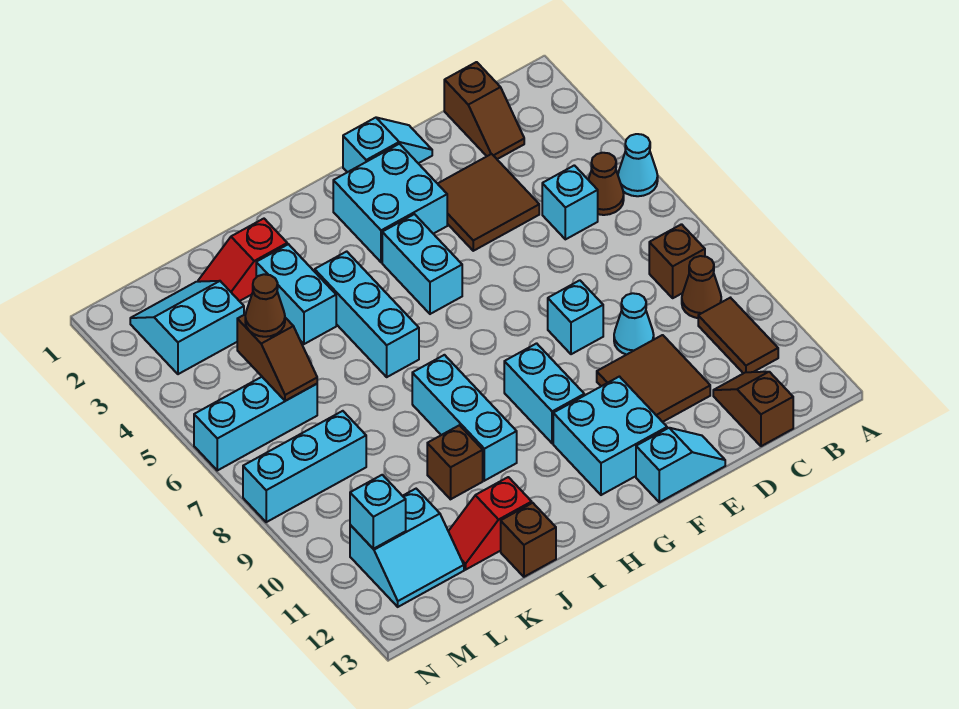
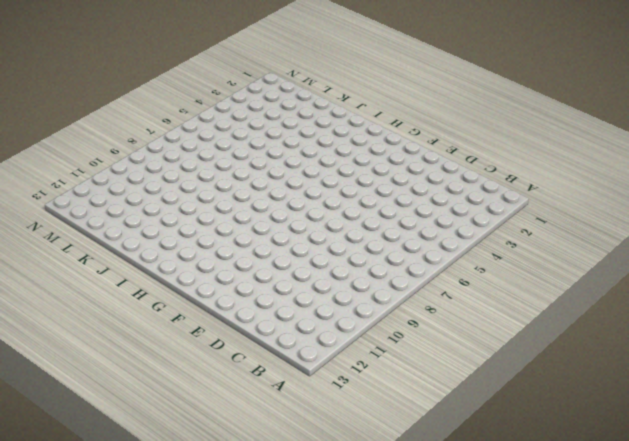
none -> cyan 1x1 cone [618,134,658,196]
none -> brown 1x1 cone [588,153,624,215]
none -> brown 1x1 brick [649,224,705,298]
none -> brown 1x1 cone [682,256,721,318]

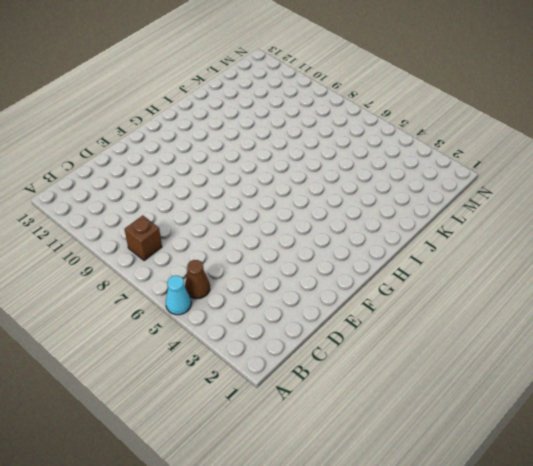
none -> brown 1x1 cone [682,256,721,318]
none -> brown 1x2 tile [698,298,778,373]
none -> brown 1x2 slope [444,62,524,159]
none -> cyan 1x1 brick [542,165,598,239]

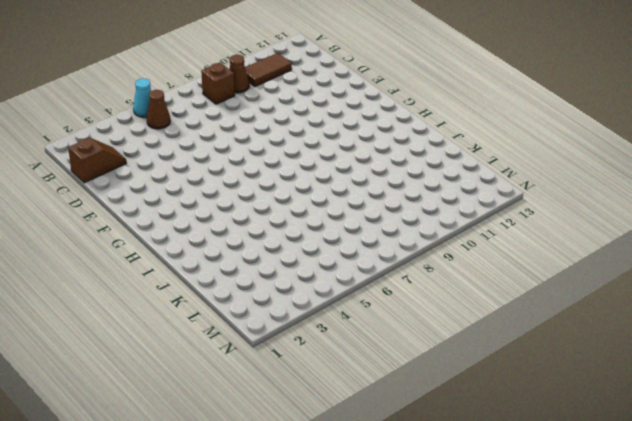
none -> cyan 1x1 brick [542,165,598,239]
none -> brown 1x2 slope [713,372,793,446]
none -> brown 2x2 tile [438,154,539,251]
none -> cyan 1x1 cone [614,293,654,355]

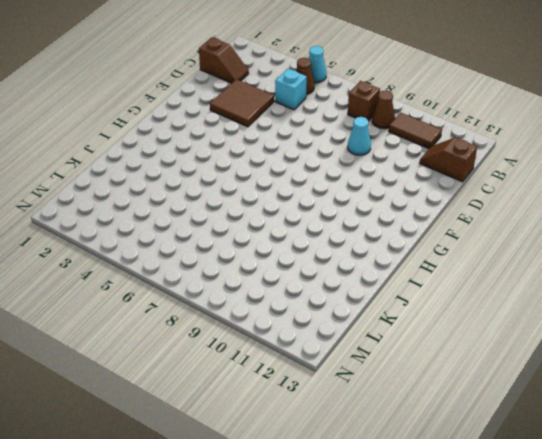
none -> brown 2x2 tile [597,335,710,422]
none -> cyan 1x2 slope [343,117,432,172]
none -> cyan 1x1 brick [548,280,603,354]
none -> cyan 1x2 slope [636,428,725,502]

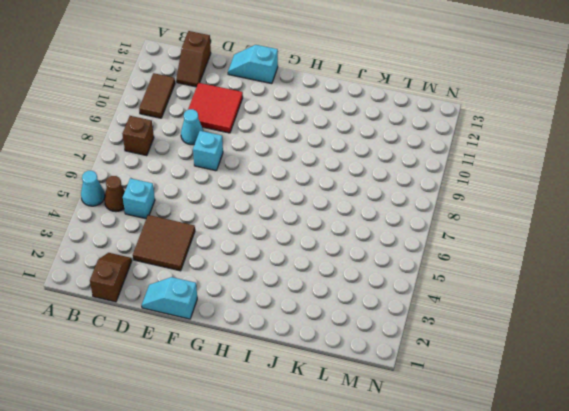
red 2x2 tile [188,83,243,133] -> brown 2x2 tile [597,335,710,422]
none -> brown 1x1 cone [682,256,721,318]
none -> cyan 2x2 brick [333,144,447,262]
none -> cyan 2x2 brick [553,377,667,495]
none -> cyan 1x2 brick [382,214,462,314]

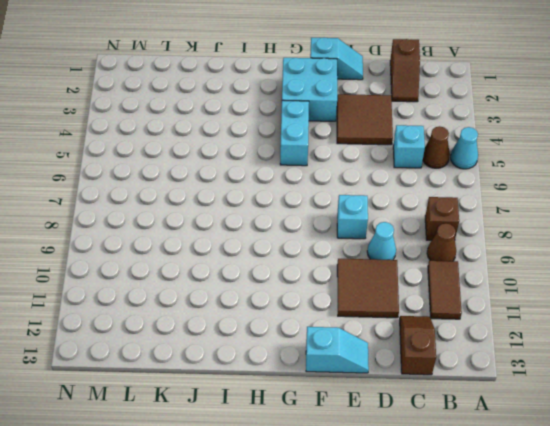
none -> cyan 2x2 brick [553,377,667,495]
none -> cyan 1x2 brick [504,343,584,443]
none -> cyan 1x3 brick [315,251,419,377]
none -> cyan 1x3 brick [412,355,517,481]

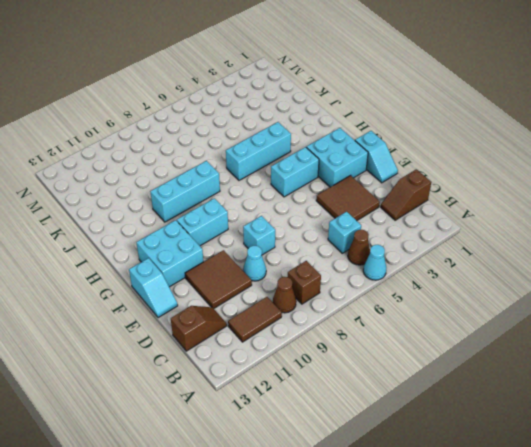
none -> red 1x2 slope [198,219,287,301]
none -> cyan 1x2 brick [256,244,336,344]
none -> brown 1x1 brick [427,425,483,499]
none -> red 1x2 slope [448,477,532,570]

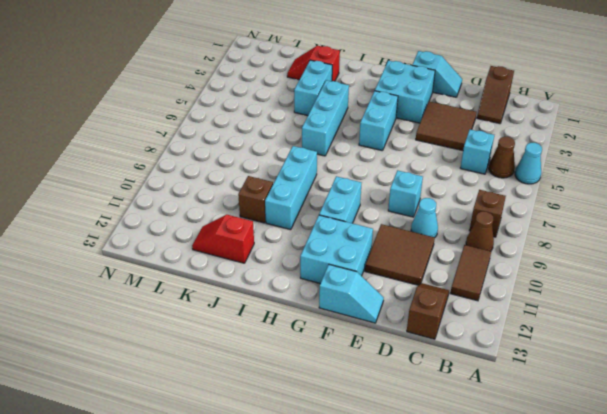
none -> brown 1x1 brick [501,503,556,577]
none -> cyan 2x2 slope [130,281,244,374]
none -> cyan 1x3 brick [194,377,317,470]
none -> cyan 1x3 brick [243,411,366,522]

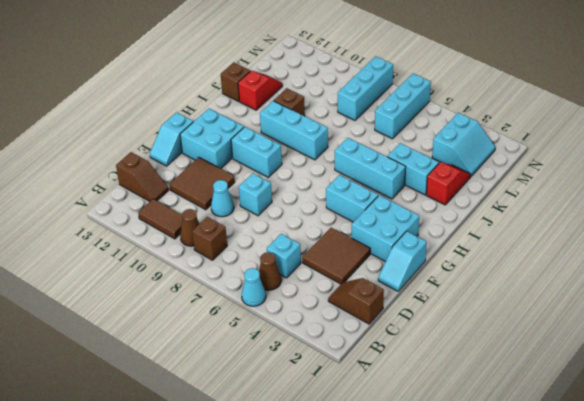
none -> cyan 2x2 slope [350,489,464,607]
none -> brown 1x2 slope [237,314,317,401]
none -> cyan 1x1 brick [350,475,406,549]
none -> brown 1x1 cone [245,274,285,337]

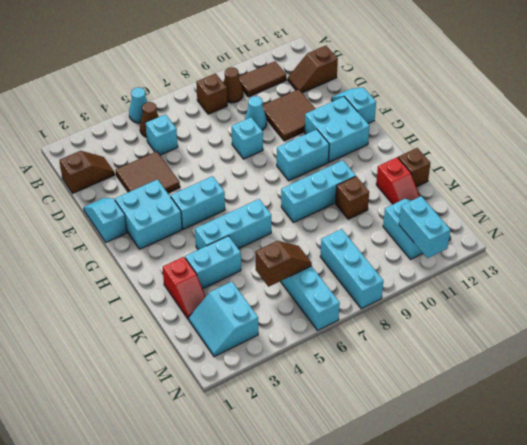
cyan 1x2 brick [399,196,450,258] -> cyan 1x1 brick [350,475,406,549]
none -> brown 1x1 cone [245,274,285,337]

